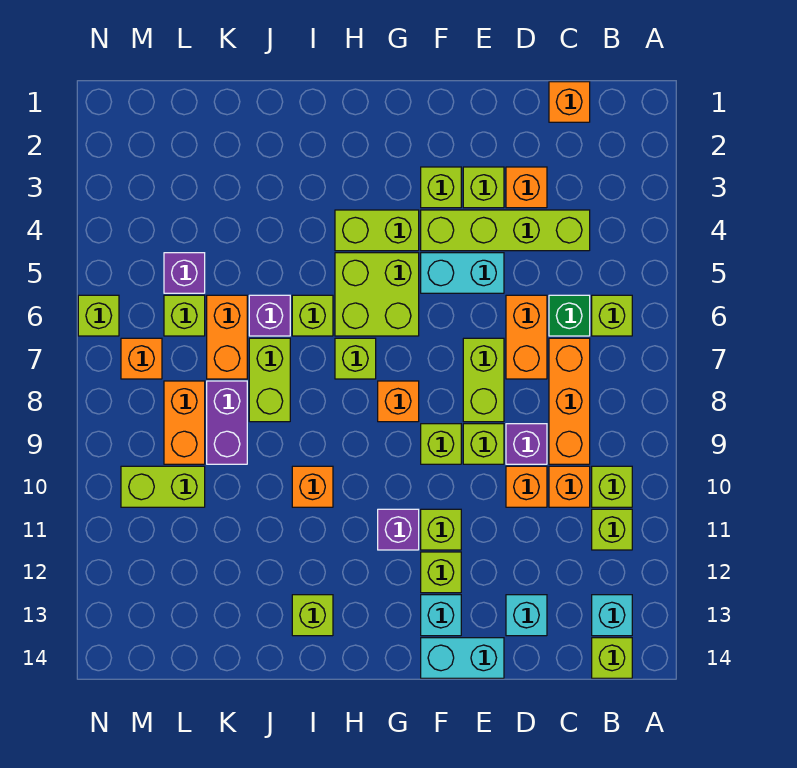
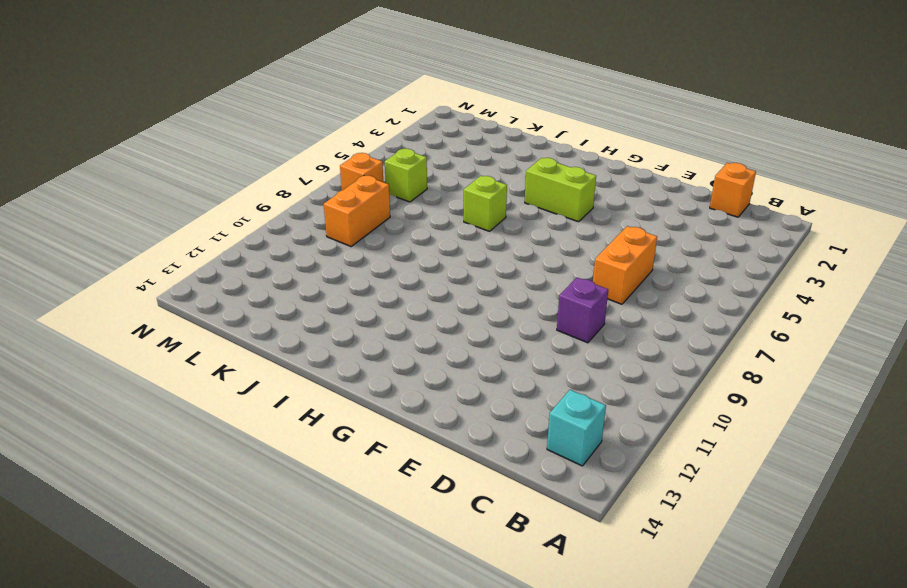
none -> lime 1x1 brick [592,295,632,336]
none -> lime 1x1 brick [592,466,632,507]
none -> lime 1x1 brick [592,509,632,550]
none -> lime 1x1 brick [592,638,632,678]

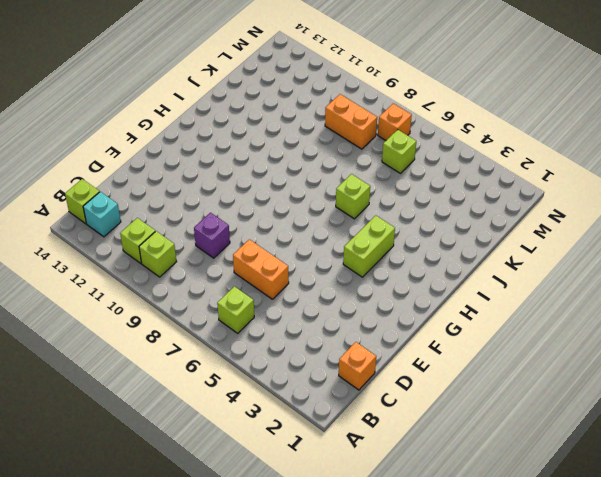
none -> lime 1x4 brick [421,210,590,251]
none -> green 1x1 brick [549,295,590,336]
none -> orange 1x3 brick [549,338,590,464]
none -> orange 1x1 brick [549,466,590,507]

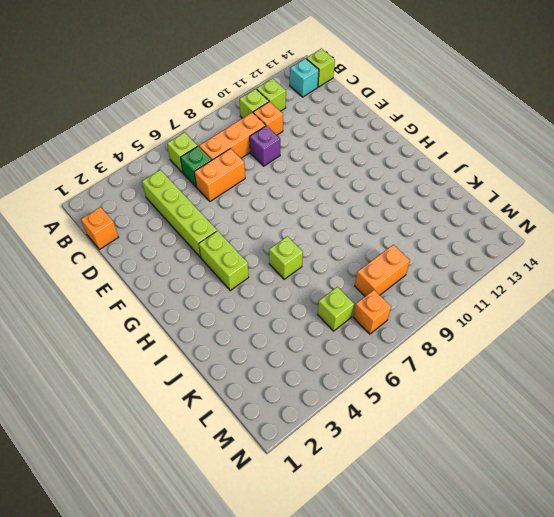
none -> orange 1x1 brick [506,167,547,208]
none -> orange 1x1 brick [506,466,547,507]
none -> cyan 1x1 brick [506,595,547,636]
none -> lime 1x1 brick [463,167,504,208]

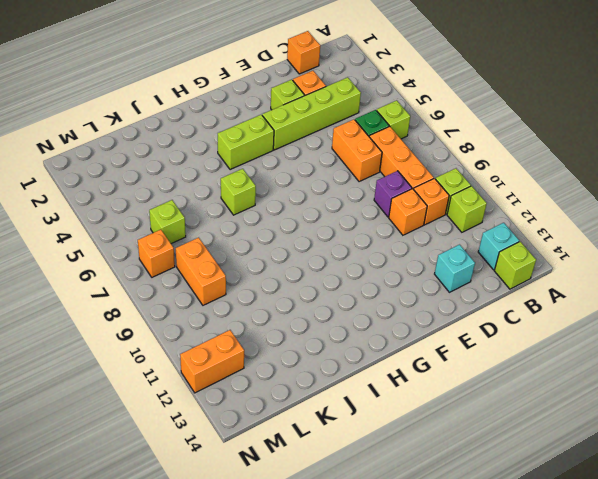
orange 1x2 brick [180,330,244,393] -> orange 1x2 brick turned to [207,295,247,379]
none -> cyan 1x2 brick [421,253,504,293]
none -> lime 1x2 brick [463,338,504,422]
none -> lime 1x1 brick [463,424,504,464]
none -> cyan 1x2 brick [421,638,504,678]

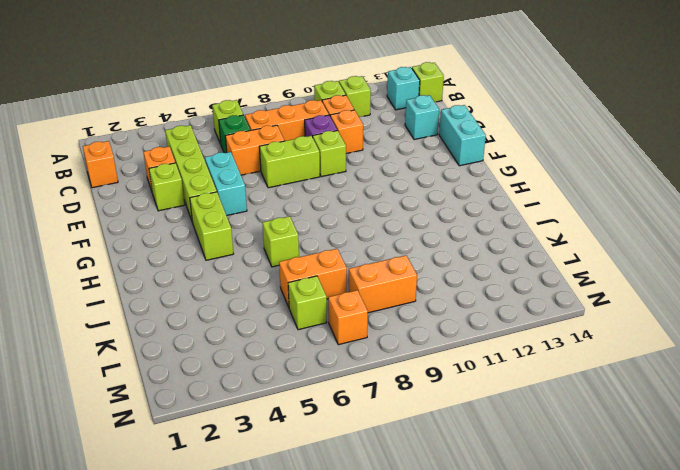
none -> lime 1x1 brick [421,167,461,208]
none -> lime 1x1 brick [421,424,461,464]
none -> lime 1x1 brick [421,509,461,550]
none -> lime 1x1 brick [421,552,461,593]

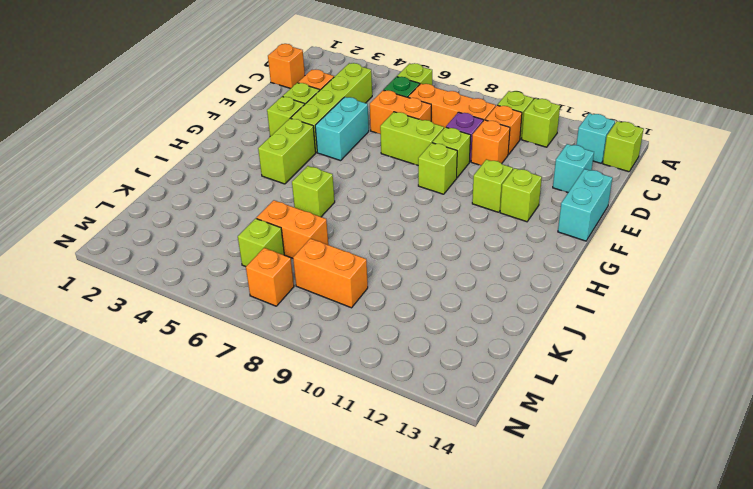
none -> cyan 1x1 brick [421,595,461,636]
none -> lime 2x2 brick [335,253,419,336]
none -> orange 1x1 brick [378,381,419,422]
none -> purple 1x1 brick [378,509,419,550]

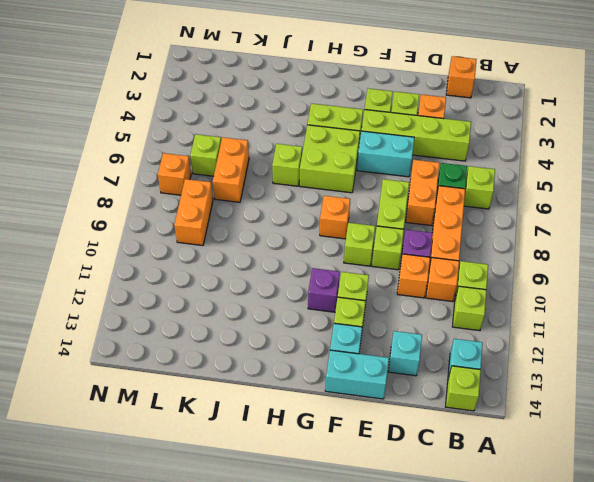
none -> lime 1x1 brick [335,338,376,379]
none -> orange 1x1 brick [292,466,333,507]
none -> lime 1x1 brick [292,595,333,636]
none -> purple 1x1 brick [249,295,290,336]

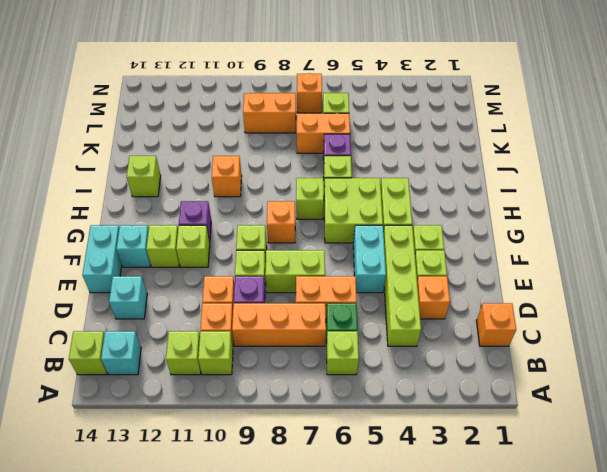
none -> lime 1x2 brick [249,338,290,422]
none -> purple 1x2 brick [207,381,247,464]
none -> purple 1x1 brick [164,253,205,293]
none -> lime 1x2 brick [121,466,205,507]

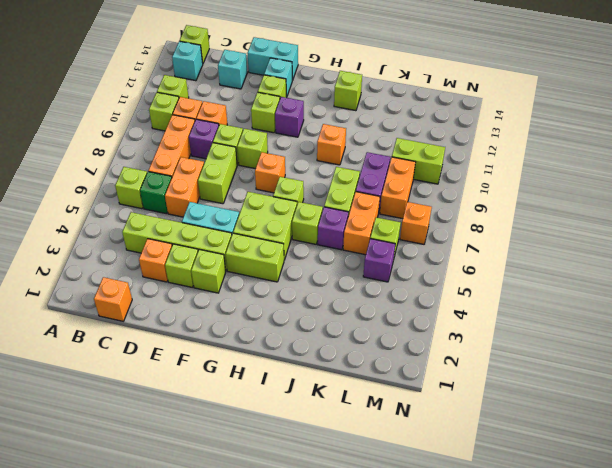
none -> lime 1x1 brick [78,295,119,336]

